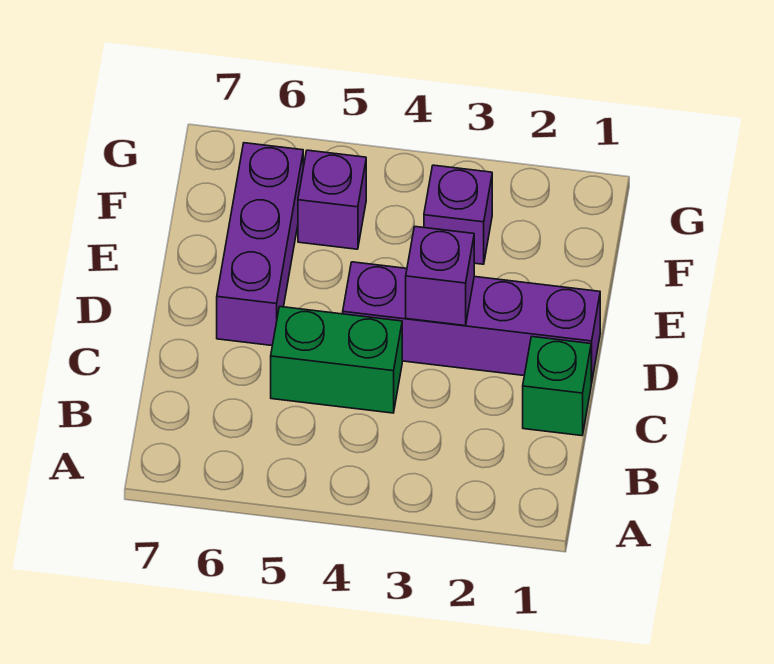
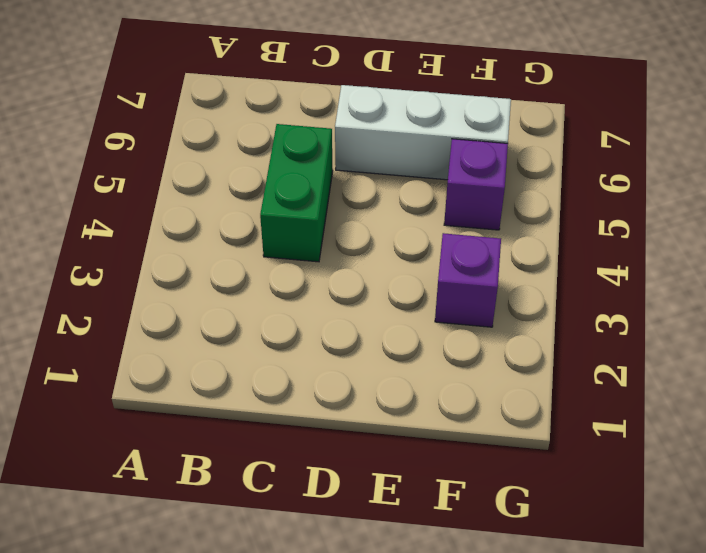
white 1x3 brick [335,85,511,180] -> purple 1x3 brick [217,143,303,345]
none -> green 1x1 brick [523,337,591,436]
none -> purple 1x4 brick [343,262,600,383]

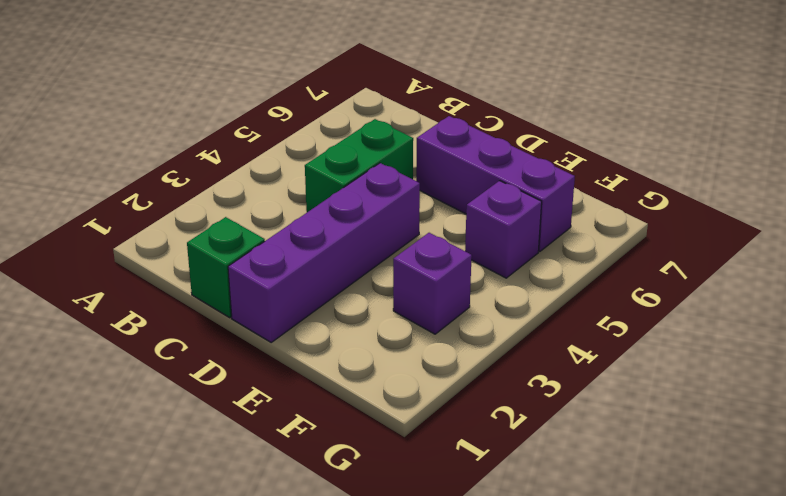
none -> purple 1x1 brick [406,226,474,326]

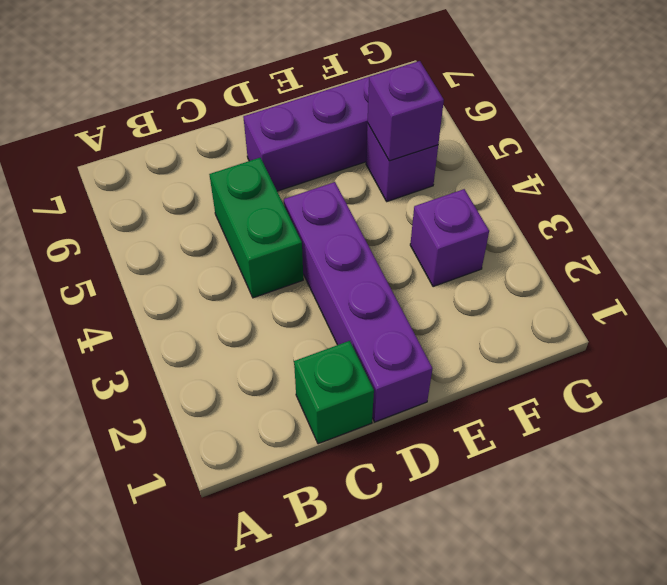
purple 1x1 brick [368,61,444,161] -> purple 1x1 brick moved to [406,226,474,326]

